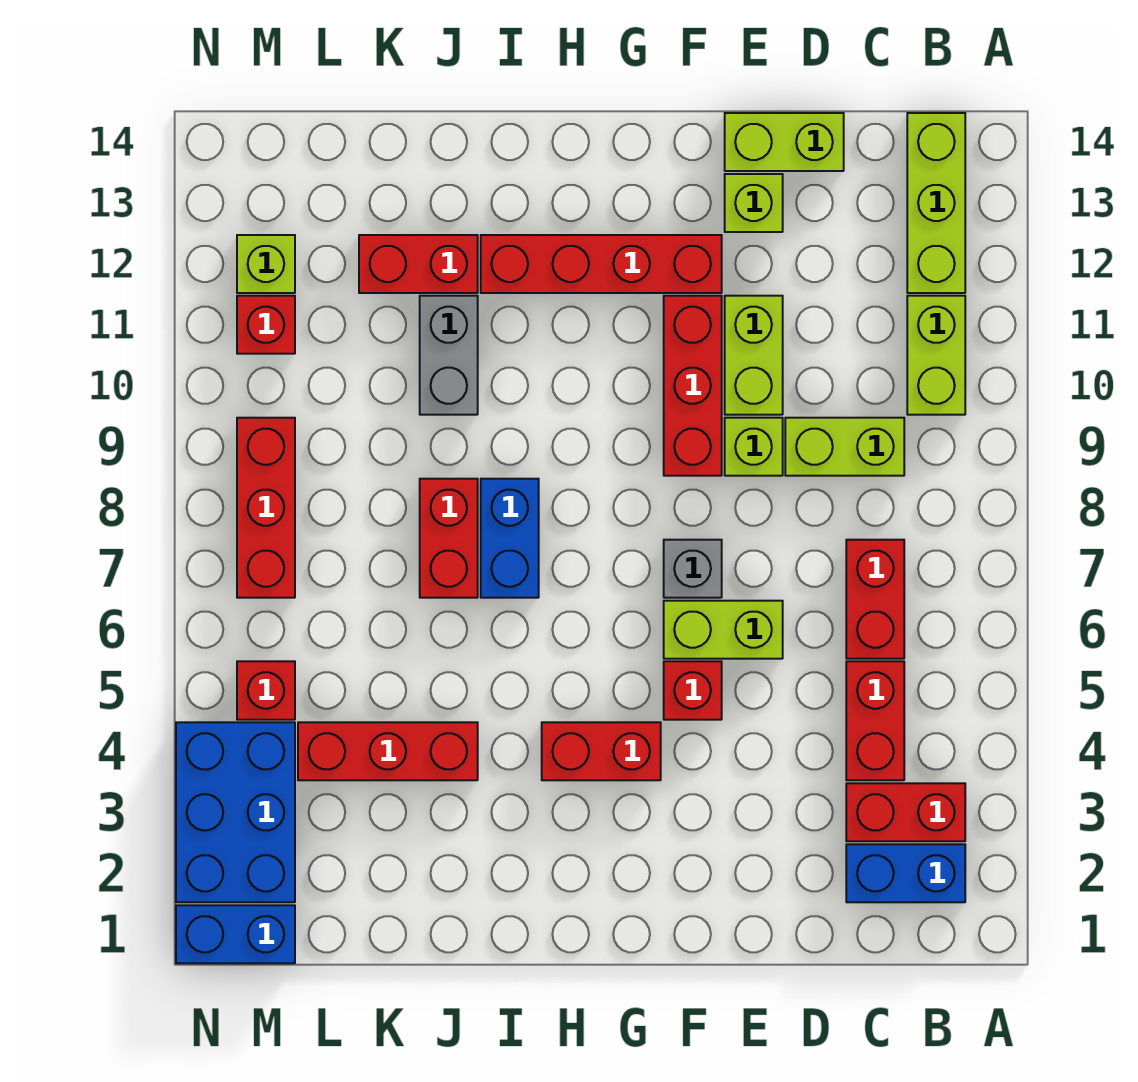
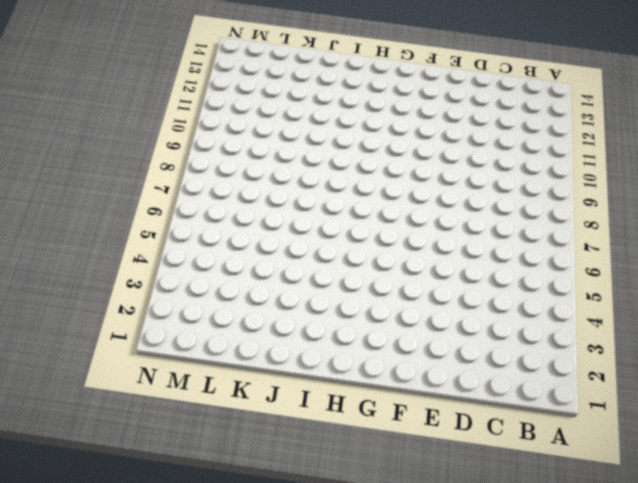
none -> blue 1x2 brick [846,844,965,902]
none -> red 1x2 brick [846,783,965,841]
none -> lime 1x2 brick [907,296,965,415]

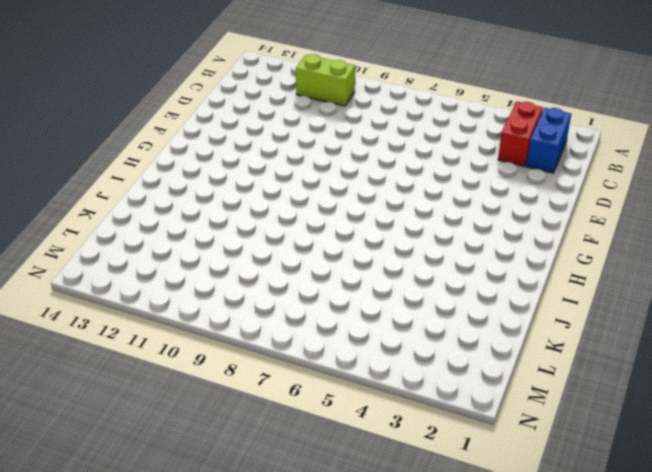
none -> lime 1x3 brick [907,113,965,293]
none -> red 1x2 brick [846,661,904,780]
none -> red 1x2 brick [846,540,904,659]

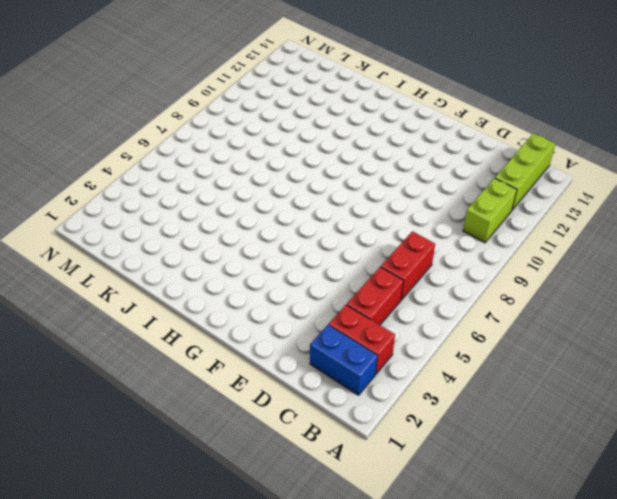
none -> lime 1x2 brick [785,418,904,476]
none -> lime 1x2 brick [725,113,844,171]
none -> lime 1x2 brick [664,601,783,659]

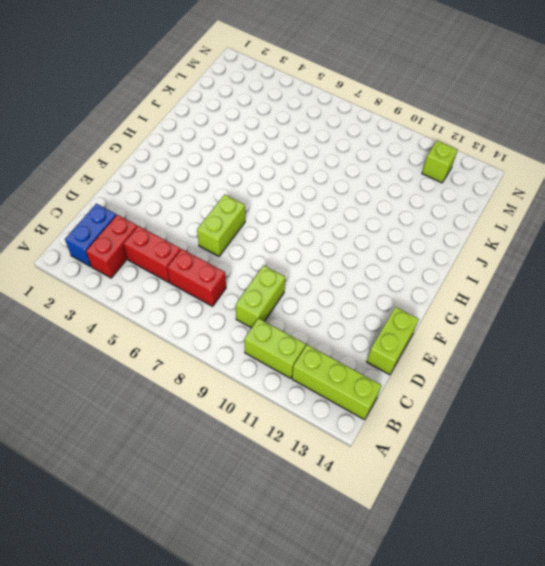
none -> lime 1x1 brick [725,418,783,476]
none -> lime 1x2 brick [725,296,783,415]
none -> lime 1x1 brick [725,174,783,232]

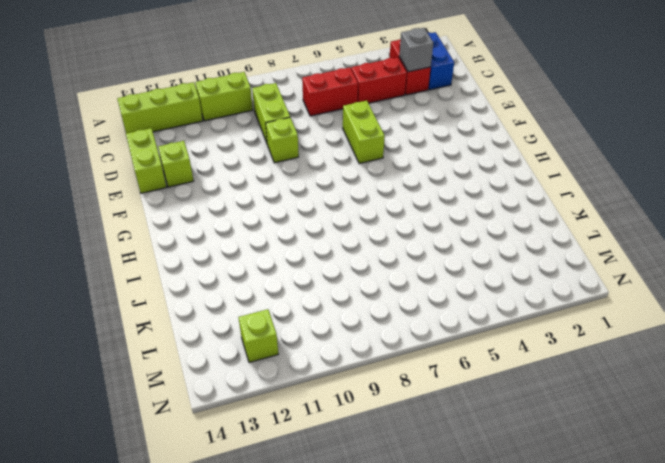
grey 1x1 brick [399,28,433,72] -> grey 1x1 brick moved to [664,540,722,598]
none -> lime 1x2 brick [725,296,783,415]
none -> red 1x1 brick [664,661,722,720]
none -> red 1x3 brick [664,296,722,476]

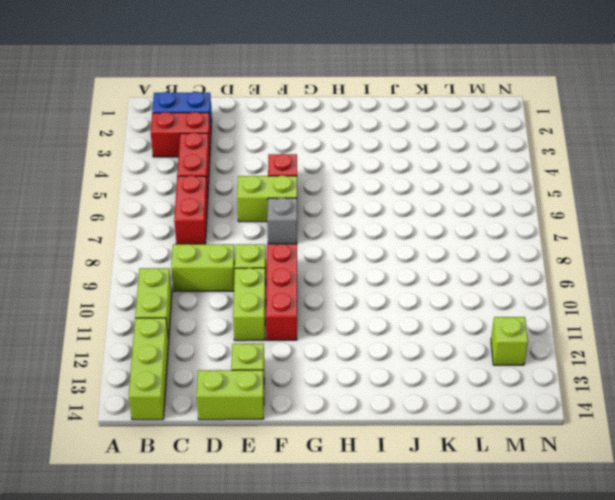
none -> red 1x4 brick [481,235,722,293]
none -> red 1x2 brick [542,722,661,780]
none -> blue 1x2 brick [481,479,539,598]

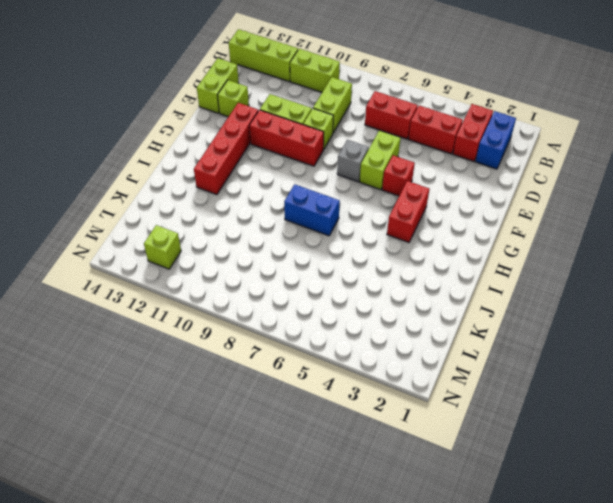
none -> red 1x3 brick [298,722,478,780]
none -> red 1x2 brick [420,479,478,598]
none -> grey 1x2 brick [420,296,478,415]

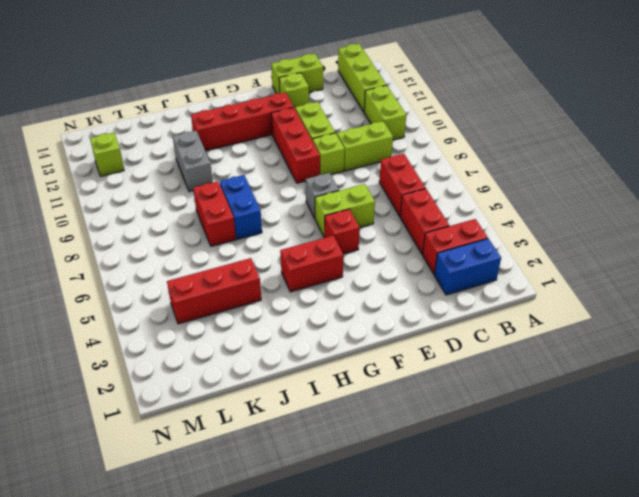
none -> red 1x2 brick [359,235,478,293]
none -> blue 1x2 brick [176,905,295,963]
none -> blue 2x3 brick [176,722,295,902]

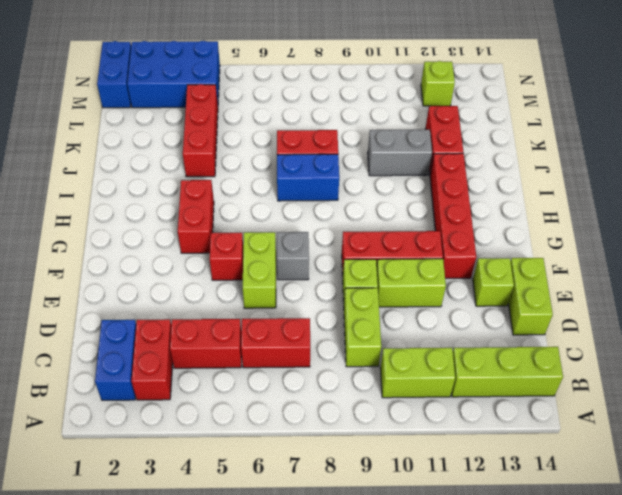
none -> red 1x1 brick [237,661,295,720]
none -> red 1x3 brick [237,418,295,598]
none -> red 1x1 brick [237,296,295,354]

